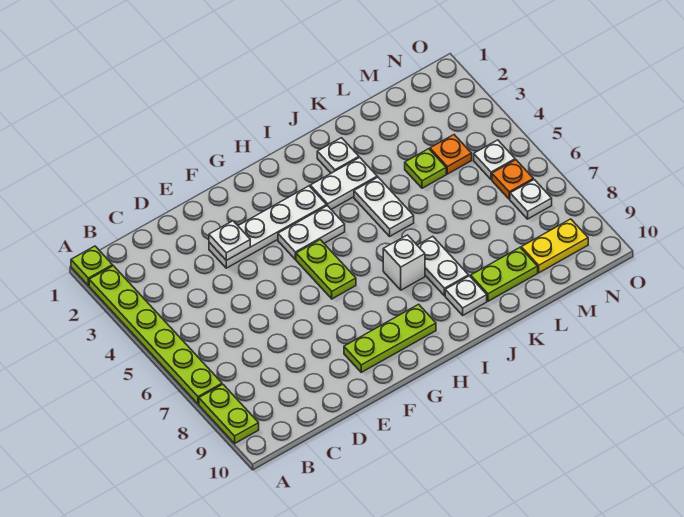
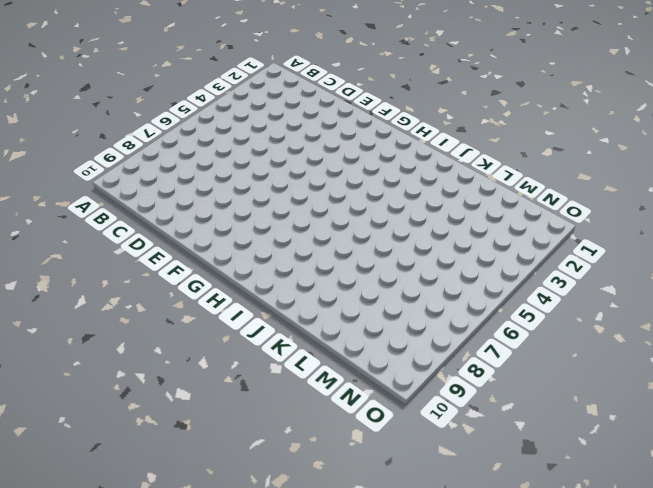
none -> lime 1x1 plate [71,246,113,286]
none -> lime 1x6 plate [89,266,222,404]
none -> lime 1x2 plate [199,384,259,443]

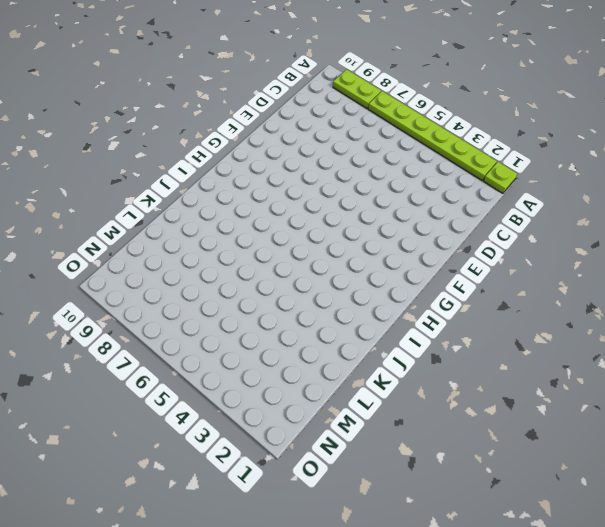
none -> white 1x4 plate [209,186,326,268]
none -> lime 1x3 plate [344,304,436,372]
none -> white 1x2 plate [278,206,345,259]

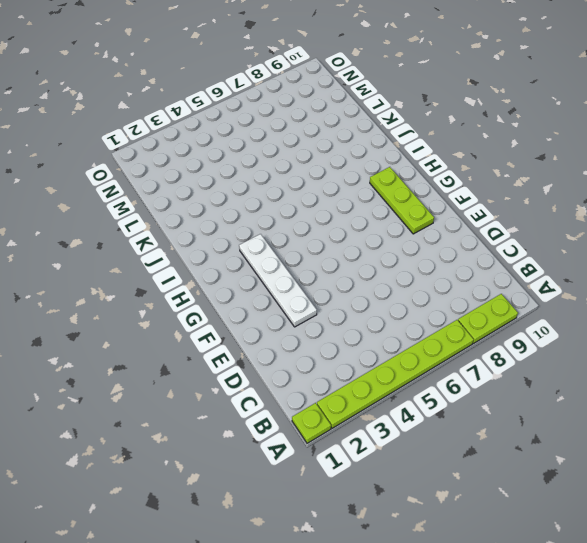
none -> white 1x2 plate [278,206,345,259]
none -> lime 1x2 plate [296,240,356,299]
none -> white 1x2 plate [310,157,377,209]

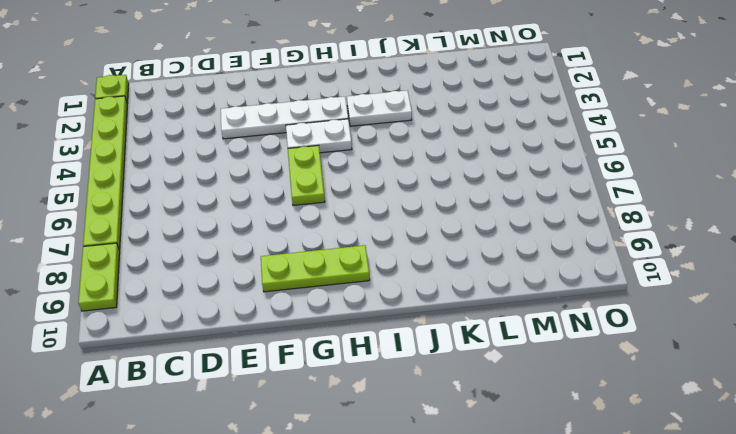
none -> white 1x1 brick [383,235,425,290]
none -> white 1x1 plate [317,138,359,173]
none -> white 1x2 plate [354,177,414,236]

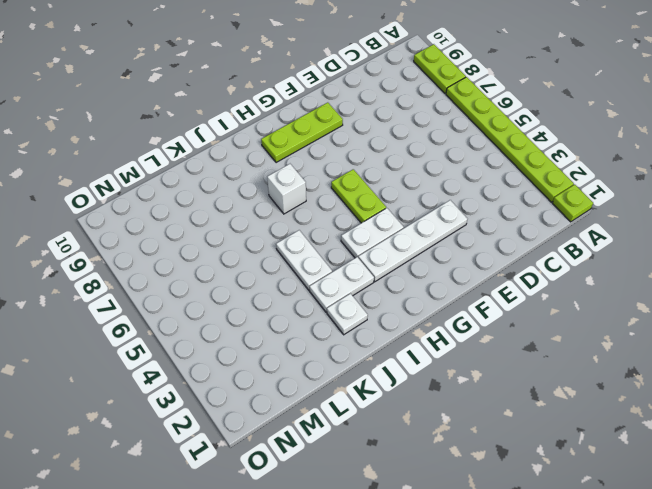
none -> white 1x2 plate [417,236,469,296]
none -> white 1x1 plate [445,276,487,315]
none -> lime 1x2 plate [471,248,538,301]

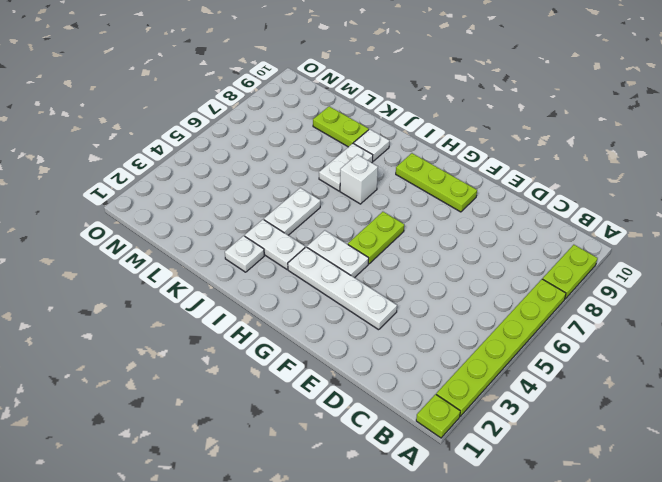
none -> lime 1x1 plate [405,149,446,188]
none -> orange 1x1 plate [430,135,472,174]
none -> yellow 1x2 plate [521,219,588,273]

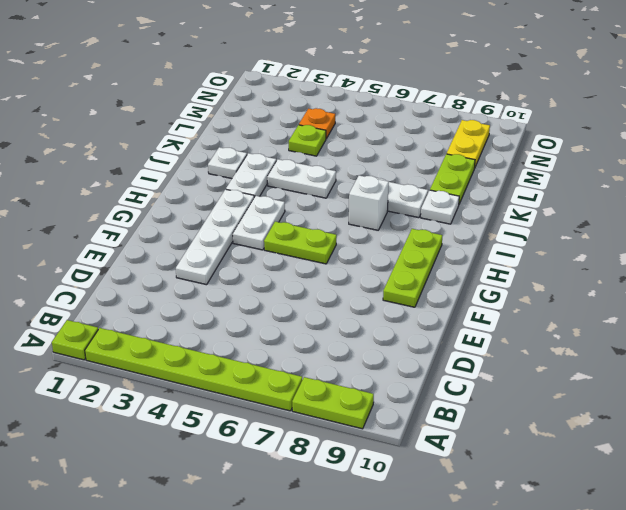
none -> white 1x1 plate [474,140,515,180]
none -> orange 1x1 plate [492,160,533,199]
none -> white 1x1 plate [510,180,552,219]

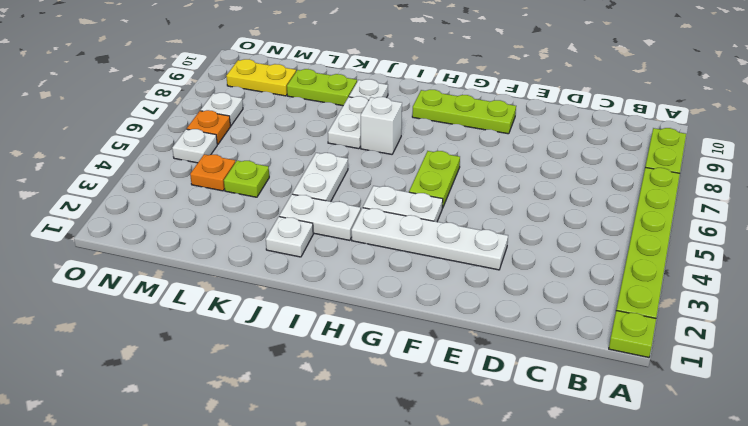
none -> white 1x1 plate [209,221,250,260]

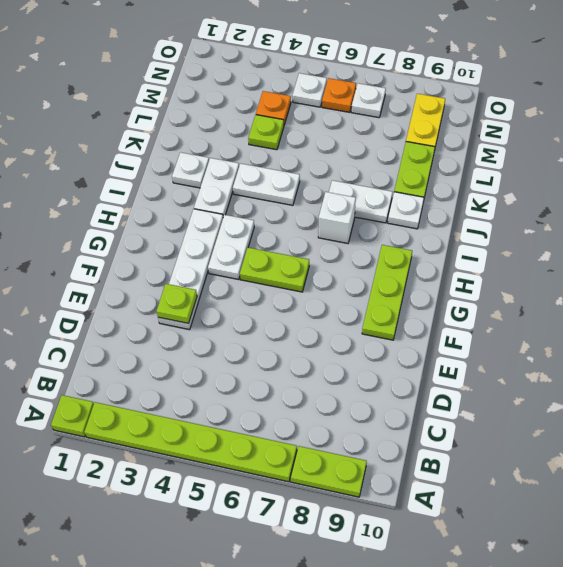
lime 1x1 plate [157,284,197,323] -> white 1x1 plate [209,221,250,260]

